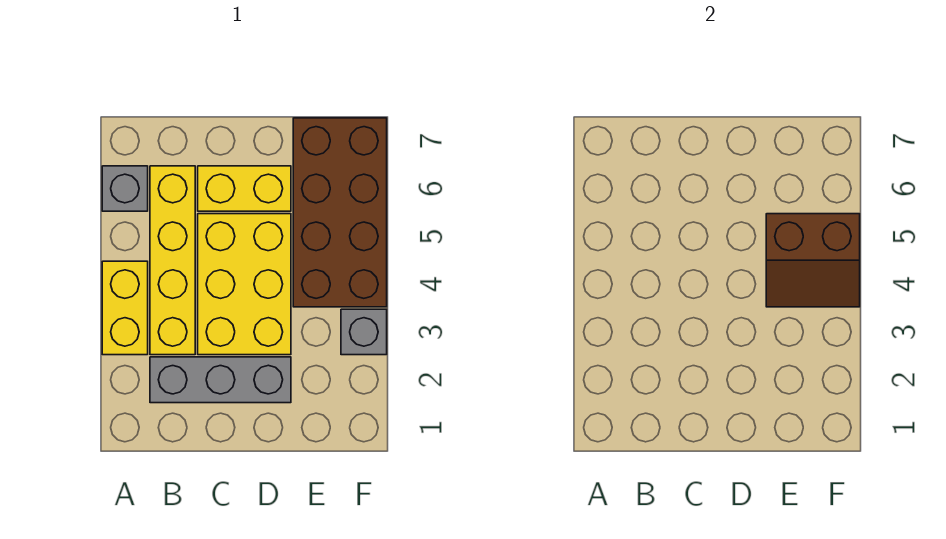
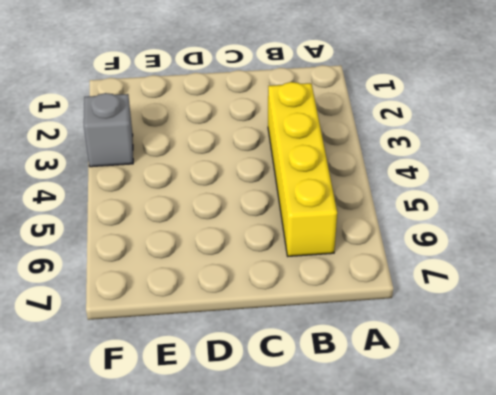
none -> yellow 1x2 brick [102,261,148,355]
none -> grey 1x1 brick [102,166,148,211]

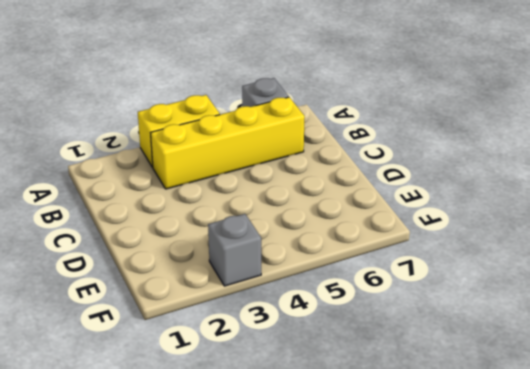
none -> grey 1x3 brick [150,357,291,403]
none -> yellow 2x3 brick [198,214,291,355]

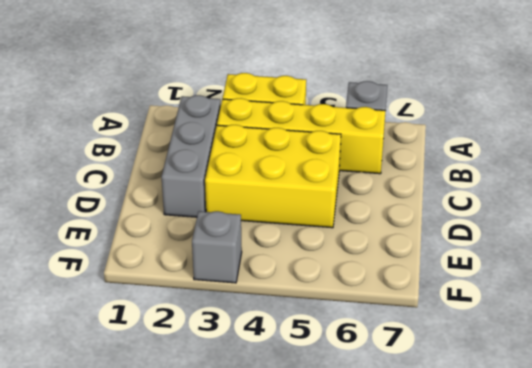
none -> yellow 1x2 brick [198,166,291,211]
none -> brown 2x4 brick [293,118,387,307]

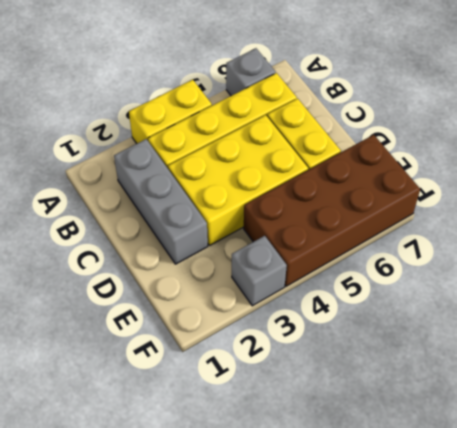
none -> brown 2x2 slope [766,214,860,307]

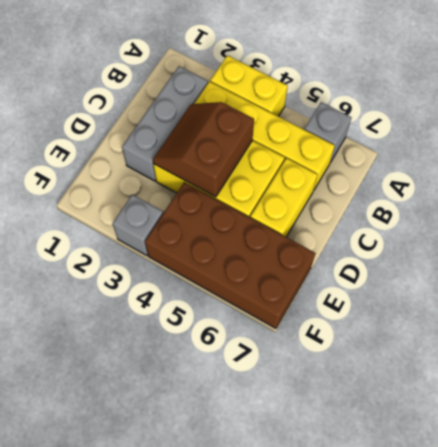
brown 2x2 slope [153,102,254,197] -> brown 2x2 slope moved to [766,214,860,307]

